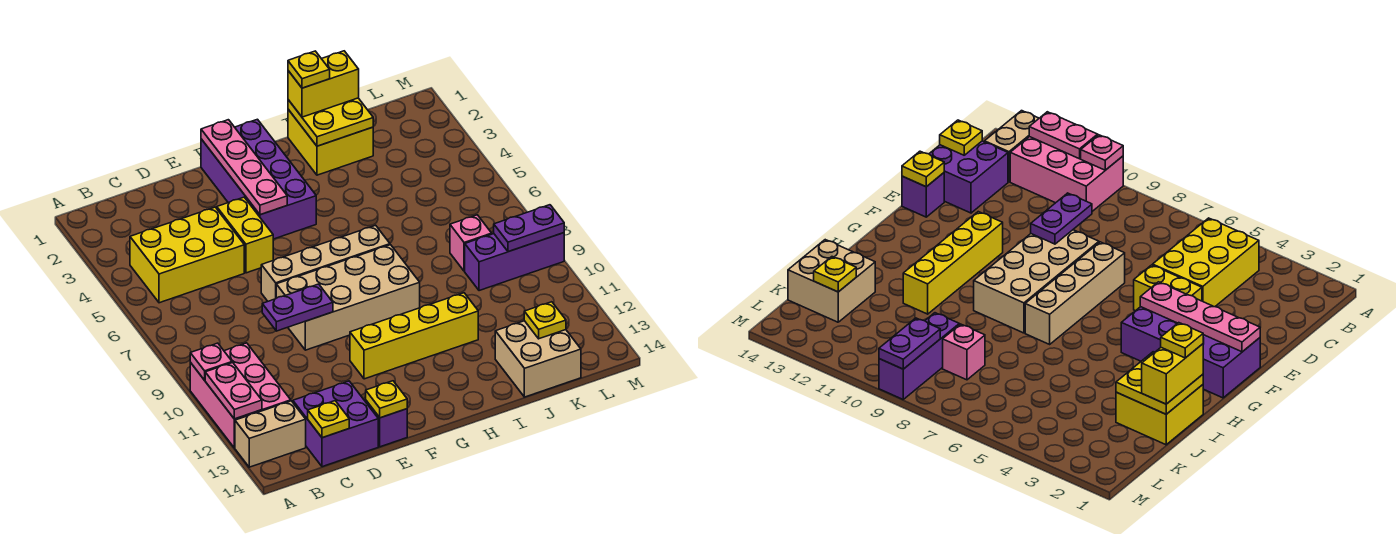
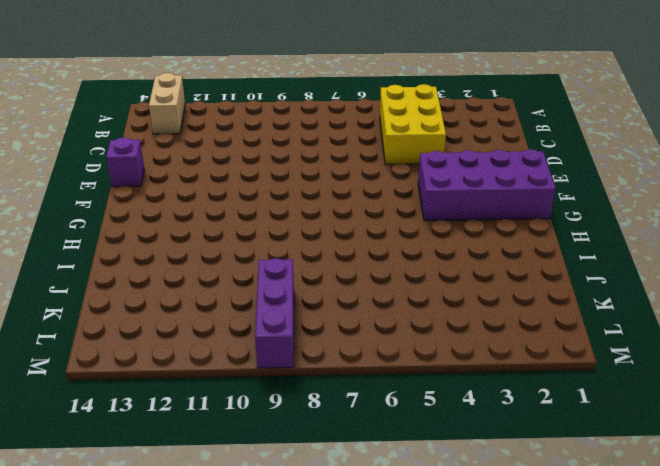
none -> pink 2x3 brick [190,343,291,448]
none -> purple 2x2 brick [293,381,378,467]
none -> yellow 1x2 brick [217,197,273,273]

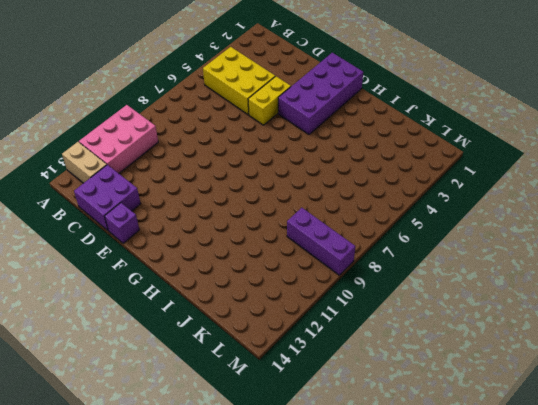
none -> tan 1x4 brick [261,225,390,301]
none -> tan 2x4 brick [276,245,420,350]
none -> yellow 1x4 brick [350,293,478,379]

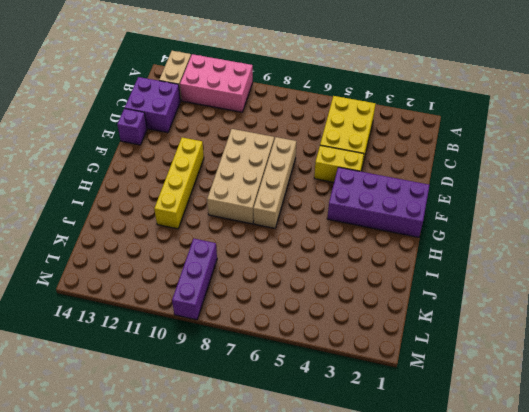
none -> yellow 2x2 brick [288,109,373,175]
none -> tan 2x2 brick [495,321,581,397]
none -> pink 1x1 brick [450,215,492,271]

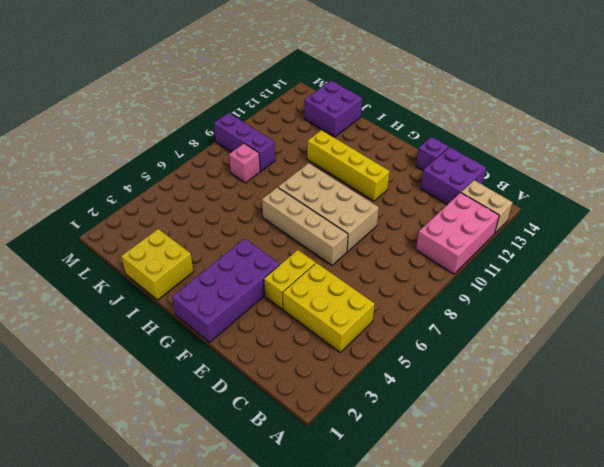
purple 2x2 brick [304,81,362,137] -> tan 2x2 brick [495,321,581,397]
none -> pink 1x1 plate [190,343,232,380]
none -> pink 1x2 plate [205,363,262,419]
none -> yellow 1x1 plate [308,401,349,438]

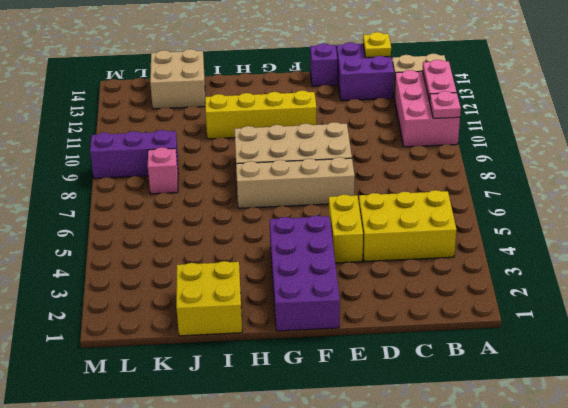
none -> purple 1x2 plate [262,284,333,331]
none -> yellow 1x1 plate [366,381,407,418]
none -> pink 1x4 plate [201,120,287,215]

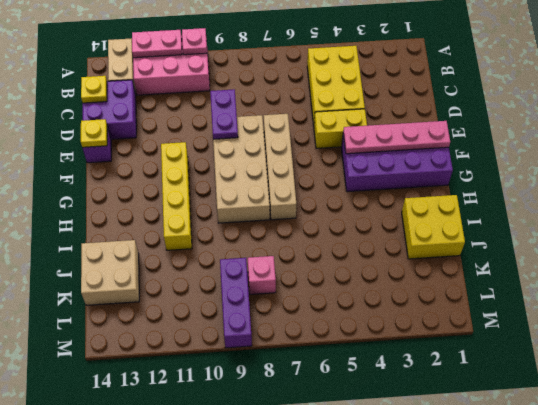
none -> yellow 2x2 plate [288,98,373,146]
none -> yellow 1x1 plate [524,302,566,339]
none -> purple 1x2 plate [494,205,564,252]

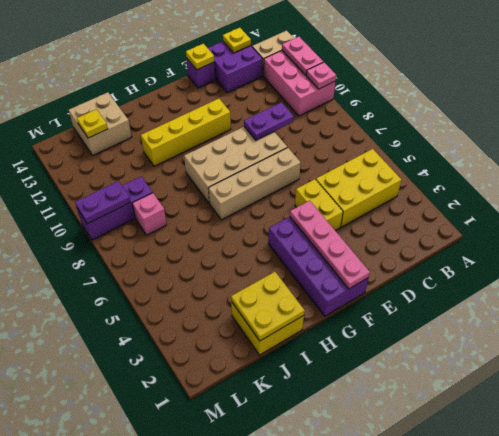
none -> yellow 1x2 brick [288,51,359,117]
none -> yellow 1x1 plate [288,51,330,88]

